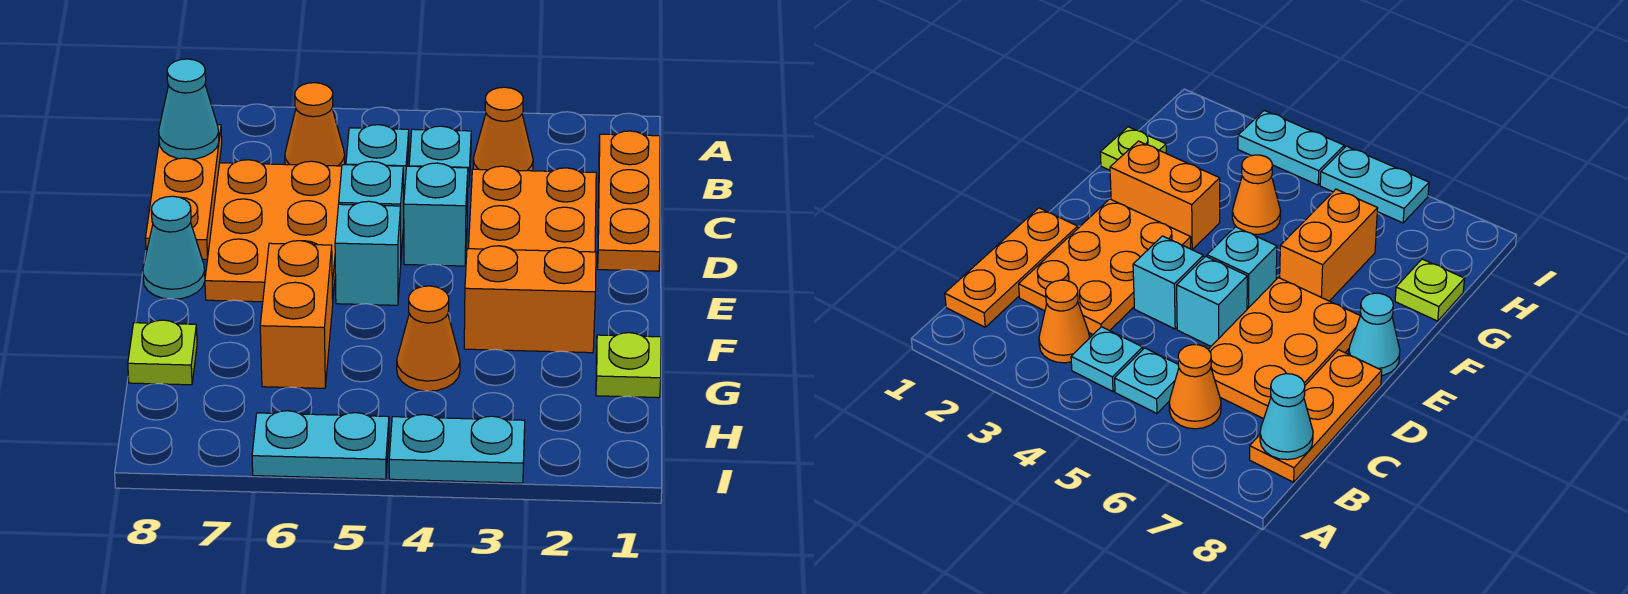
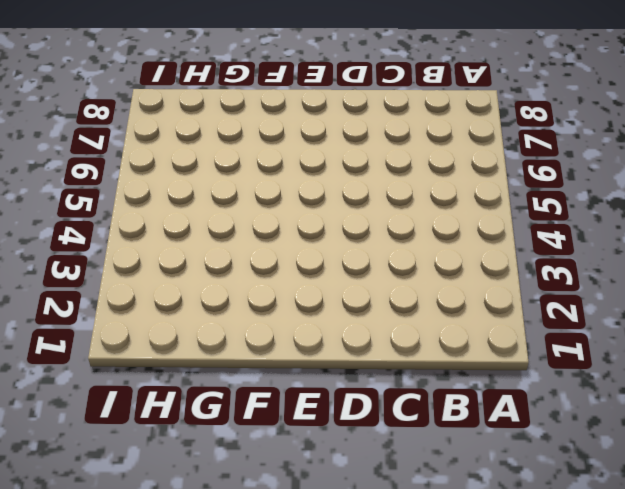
none -> orange 1x3 plate [598,131,660,271]
none -> orange 1x1 cone [473,87,533,171]
none -> cyan 1x1 plate [409,126,471,187]

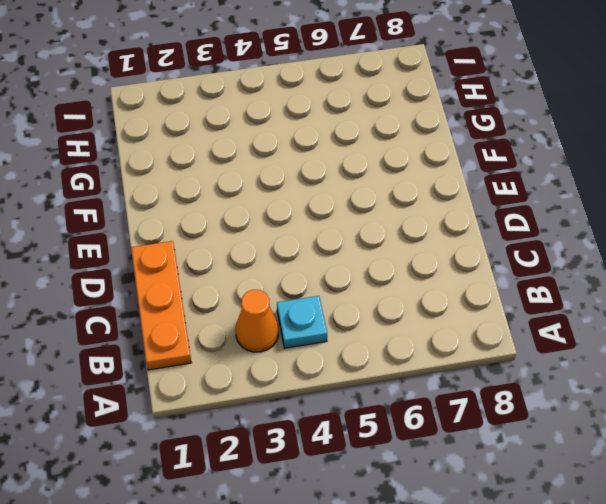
none -> cyan 1x1 plate [346,125,409,185]
none -> orange 1x1 cone [285,83,345,166]
none -> orange 1x3 plate [145,125,222,259]

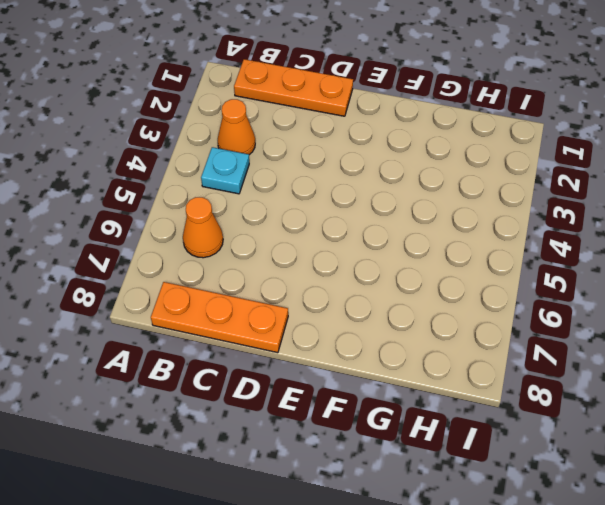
none -> cyan 1x1 plate [346,125,409,185]
none -> orange 2x3 plate [469,166,596,252]
none -> orange 2x3 plate [205,160,342,302]

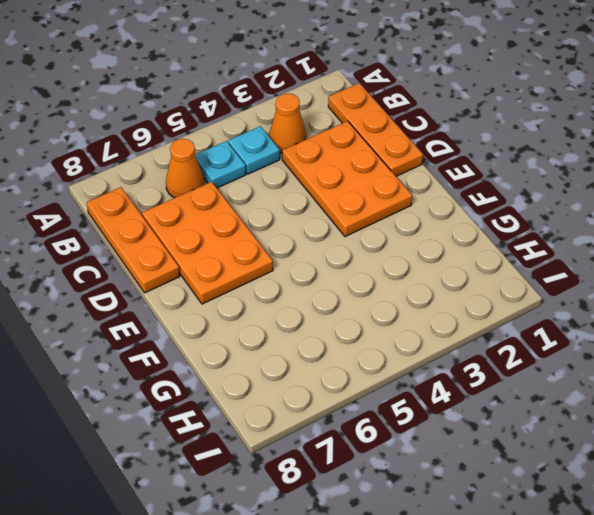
none -> cyan 1x1 brick [404,163,468,266]
none -> cyan 1x1 brick [339,161,403,254]
none -> cyan 1x1 brick [335,201,401,305]

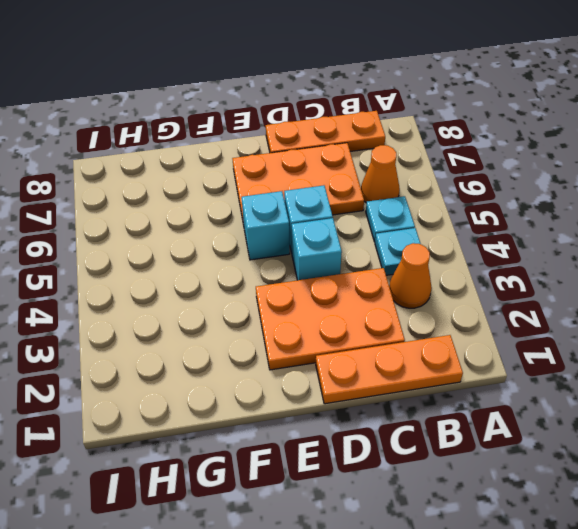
none -> cyan 1x1 cone [143,196,205,299]
none -> orange 1x2 brick [464,246,596,353]
none -> orange 1x2 brick [260,241,333,388]

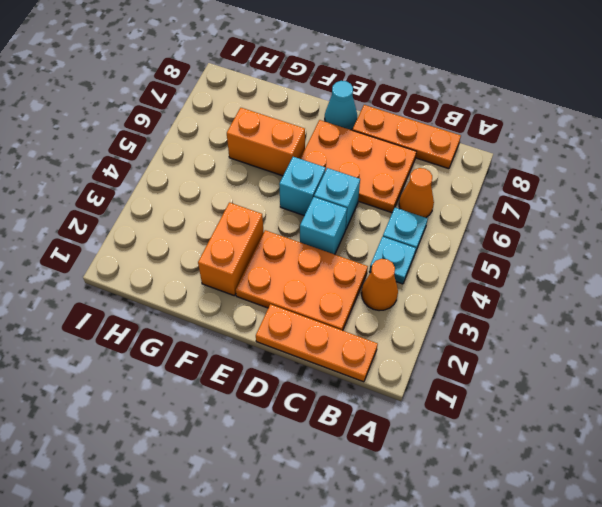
none -> lime 1x1 plate [596,333,661,398]
none -> orange 1x1 cone [397,286,460,391]
none -> lime 1x1 plate [128,320,197,385]

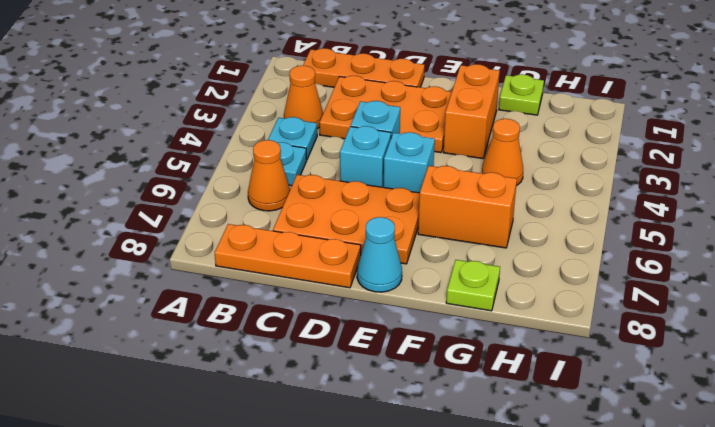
none -> cyan 1x2 plate [389,414,525,483]
none -> cyan 1x2 plate [252,411,389,479]
none -> cyan 1x1 cone [159,59,219,159]

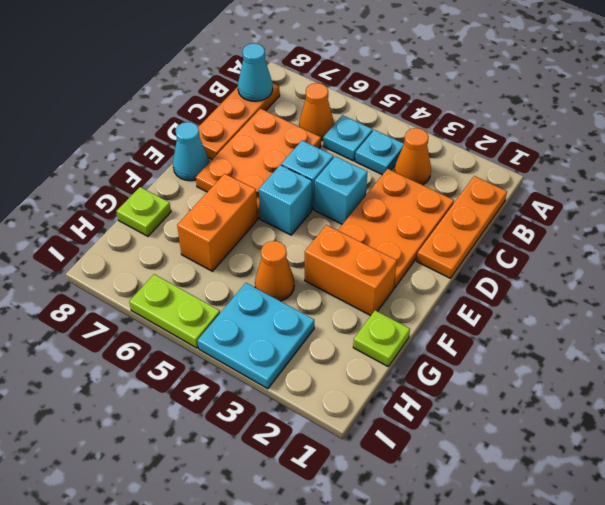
cyan 2x2 plate [197,283,314,389] -> cyan 1x2 plate [389,414,525,483]
lime 1x2 plate [129,274,220,348] -> cyan 1x2 plate [252,411,389,479]

